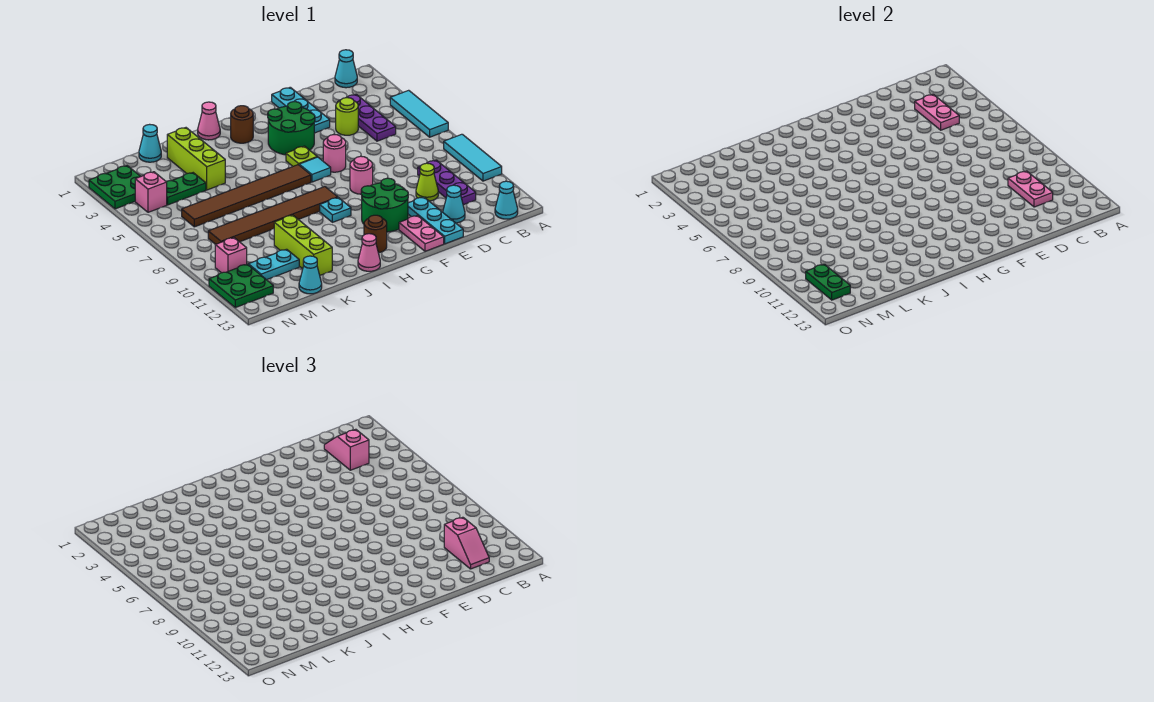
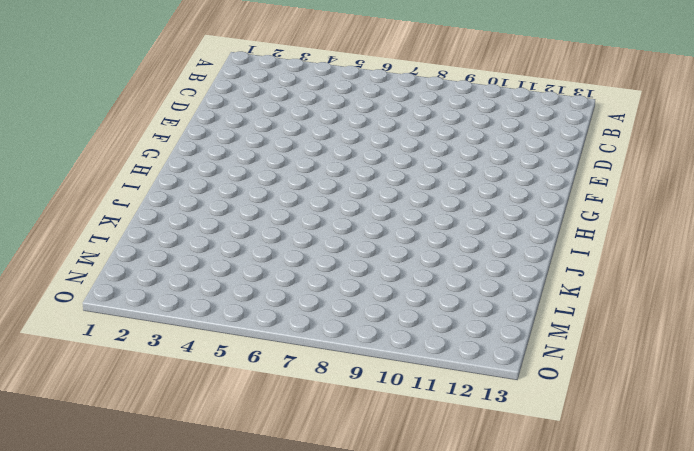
none -> cyan 1x3 tile [390,90,448,137]
none -> cyan 1x3 tile [444,134,502,181]
none -> cyan 1x1 cone [335,50,357,88]
none -> cyan 1x1 cone [495,181,518,219]

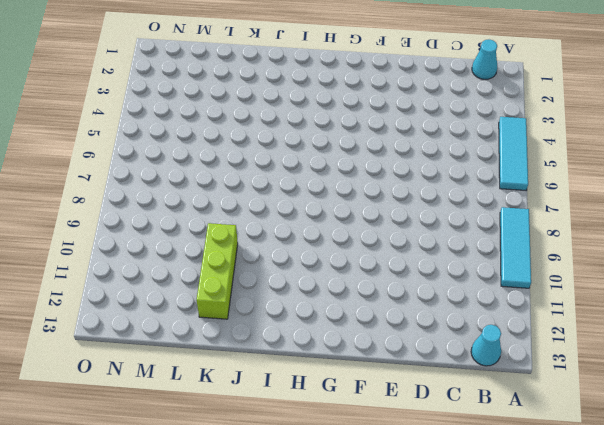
none -> purple 1x3 plate [338,94,396,141]
none -> purple 1x3 plate [418,160,476,205]
none -> lime 1x1 round brick [336,98,358,135]
none -> lime 1x1 cone [416,163,438,201]

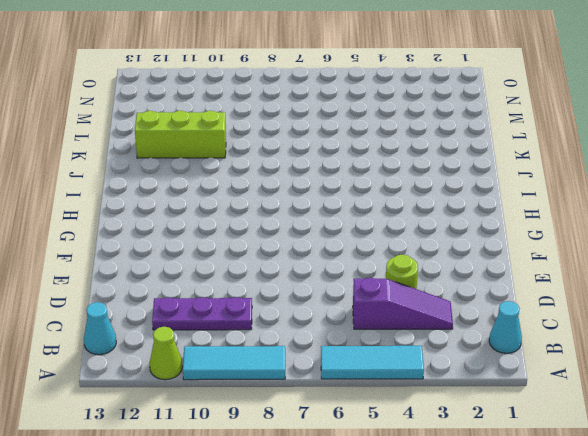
lime 1x1 cone [149,327,182,380] -> lime 1x1 cone moved to [416,163,438,201]
purple 1x3 slope [353,278,453,329] -> purple 1x3 plate [338,94,396,141]
none -> cyan 1x1 cone [443,185,465,223]
none -> cyan 1x3 plate [272,87,330,133]
none -> cyan 1x3 plate [408,197,463,244]
none -> green 2x2 round brick [268,102,315,155]

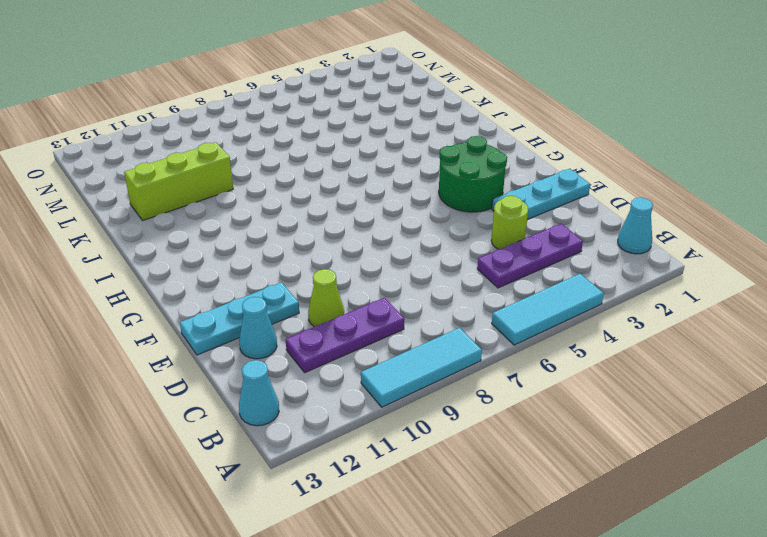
none -> pink 1x1 round brick [323,134,346,172]
none -> pink 1x1 round brick [350,156,373,194]
none -> green 2x2 round brick [361,178,408,232]
none -> pink 1x2 plate [399,216,444,251]

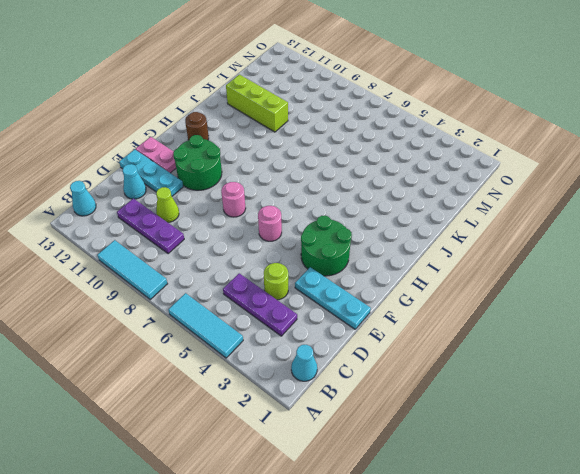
none -> lime 1x1 plate [286,146,317,166]
none -> cyan 1x1 tile [299,157,331,182]
none -> brown 1x1 round brick [231,106,253,143]
none -> brown 1x6 tile [182,165,311,227]

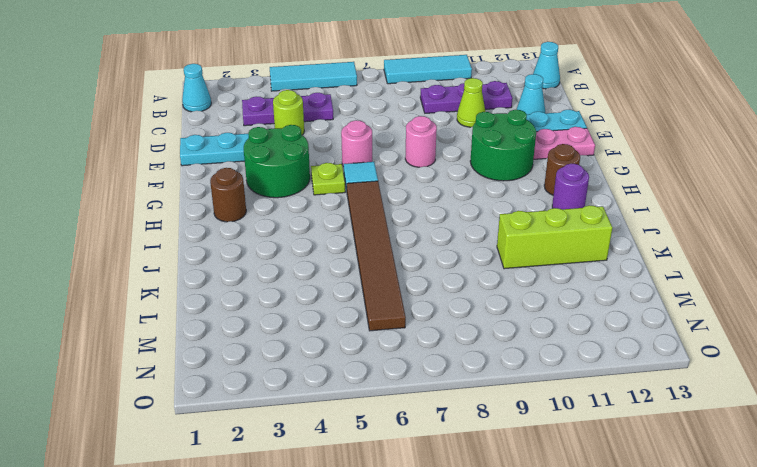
purple 1x1 round brick [552,164,589,209] -> none
none -> brown 1x6 tile [208,187,338,244]
none -> cyan 1x1 plate [320,198,351,222]
none -> pink 1x1 cone [198,102,220,140]
none -> pink 1x1 cone [358,234,380,271]

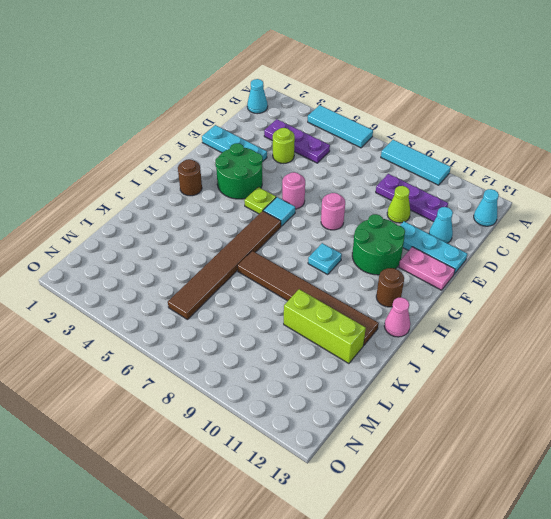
brown 1x6 tile [237,251,379,345] -> brown 1x6 tile turned to [208,187,338,244]
none -> pink 1x1 cone [198,102,220,140]
none -> lime 1x3 brick [167,128,225,190]
none -> cyan 1x1 cone [139,124,161,162]
none -> green 1x2 plate [166,173,206,205]

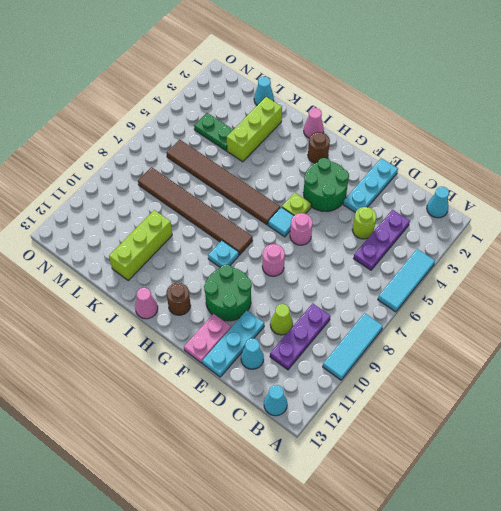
none -> cyan 1x2 plate [248,249,299,280]
none -> cyan 1x1 cone [299,256,322,294]
none -> green 2x2 plate [89,166,141,209]
none -> pink 1x1 brick [135,172,167,212]

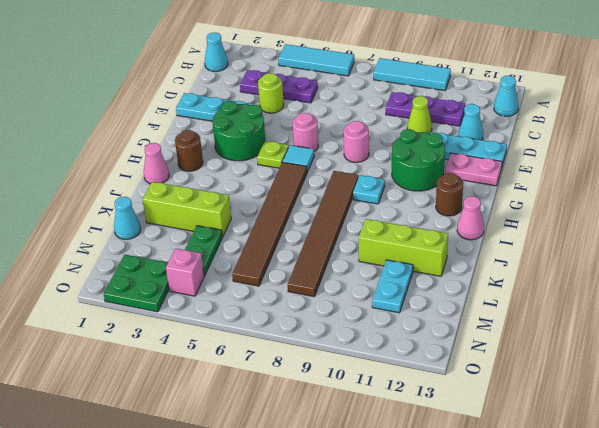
none -> cyan 1x1 cone [299,256,322,294]
none -> pink 1x1 brick [215,238,247,273]
none -> green 2x2 plate [209,264,273,308]
none -> pink 1x2 plate [915,94,959,130]

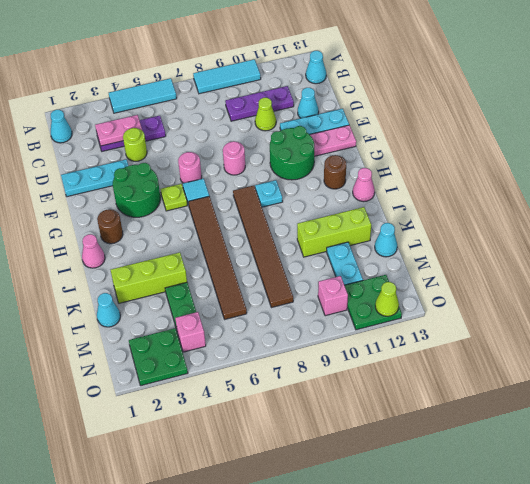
lime 1x1 cone [375,282,399,316] -> none
none -> pink 1x2 plate [1008,171,1053,207]
none -> green 1x2 plate [806,264,850,300]
none -> pink 1x2 slope [324,429,369,470]
none -> pink 1x2 slope [444,517,489,569]

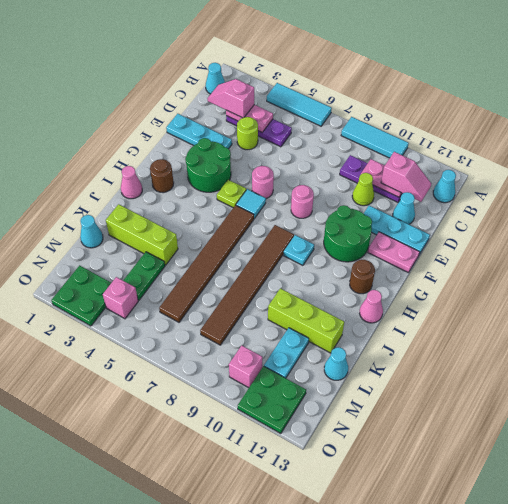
none -> green 1x2 plate [806,264,850,300]

